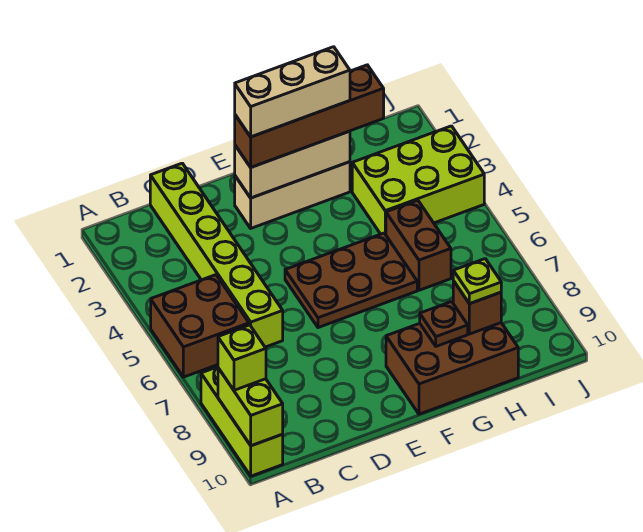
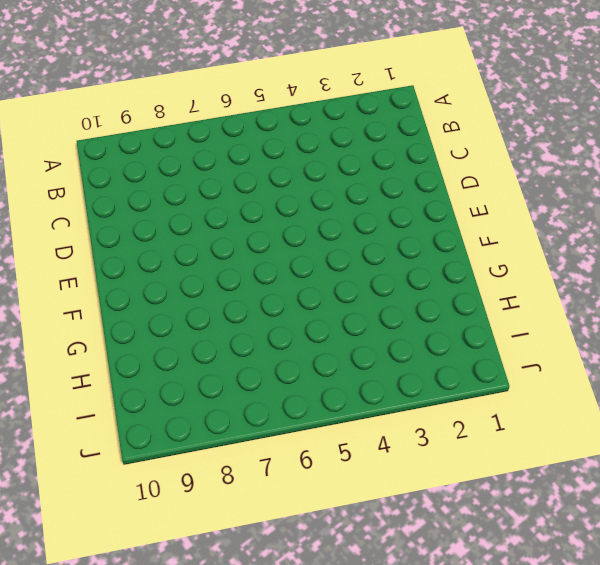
none -> brown 2x2 brick [151,275,249,377]
none -> lime 1x3 brick [201,367,283,476]
none -> lime 1x6 brick [150,163,283,347]

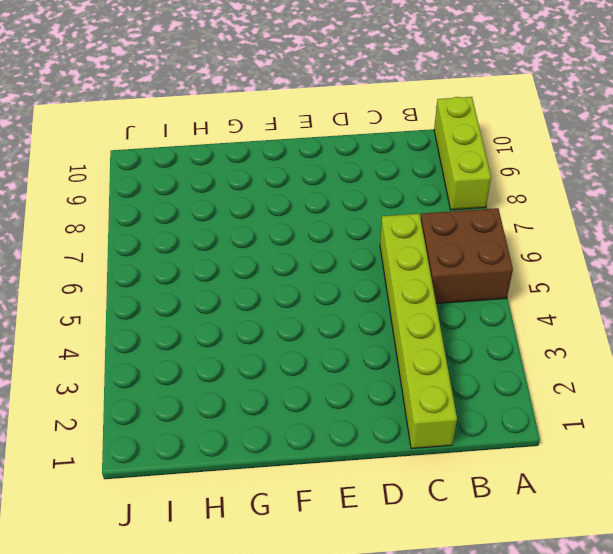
none -> tan 1x3 brick [235,162,350,228]
none -> brown 2x3 plate [285,233,417,328]
none -> brown 2x3 brick [386,323,518,414]

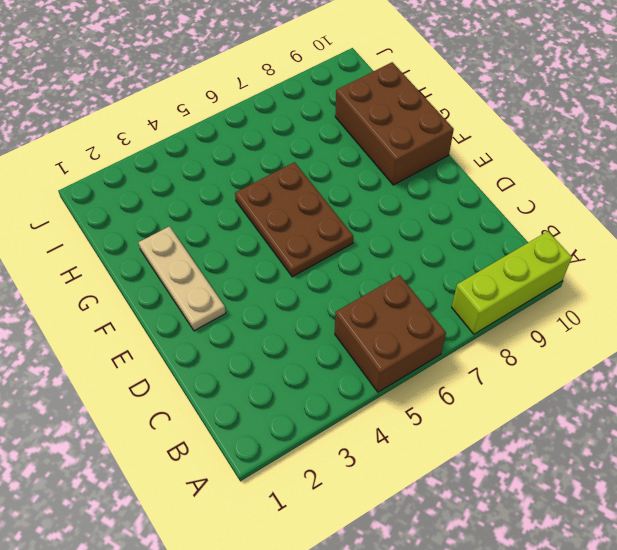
tan 1x3 plate [138,226,226,331] -> tan 1x3 brick [235,162,350,228]
none -> lime 1x6 brick [150,163,283,347]
none -> lime 2x3 brick [352,126,484,235]
none -> brown 1x2 brick [386,200,451,290]

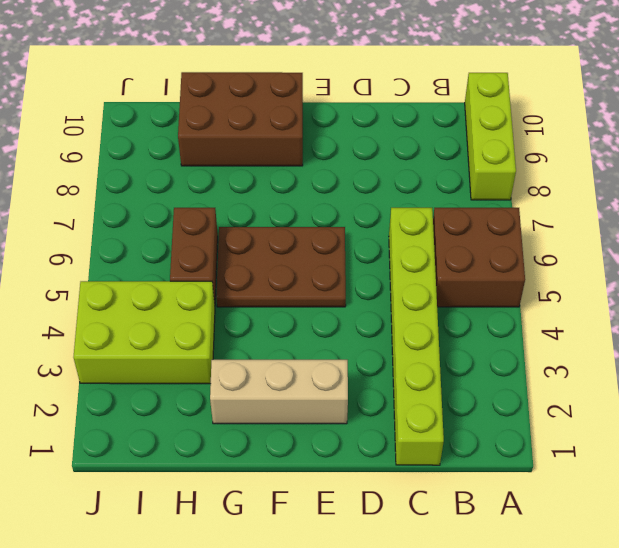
none -> lime 1x2 brick [218,368,283,446]
none -> tan 1x3 brick [235,131,350,198]
none -> brown 1x1 plate [420,302,468,346]

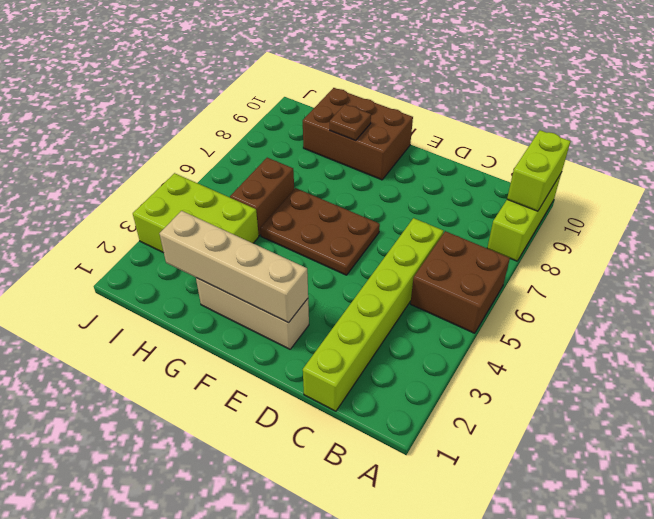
tan 1x4 brick [159,211,308,323] -> tan 1x3 brick [235,131,350,198]
none -> brown 1x1 brick [453,281,501,334]
none -> lime 1x1 brick [218,325,266,390]
none -> brown 1x4 brick [235,65,384,167]

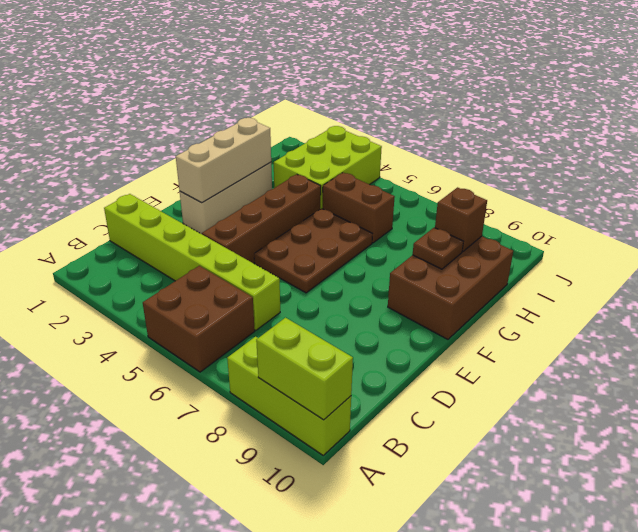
brown 1x4 brick [202,174,321,263] -> brown 1x4 brick moved to [235,65,384,167]
none -> lime 1x1 brick [218,325,266,390]
none -> lime 1x1 plate [453,259,501,304]
none -> tan 1x3 brick [235,47,350,137]

